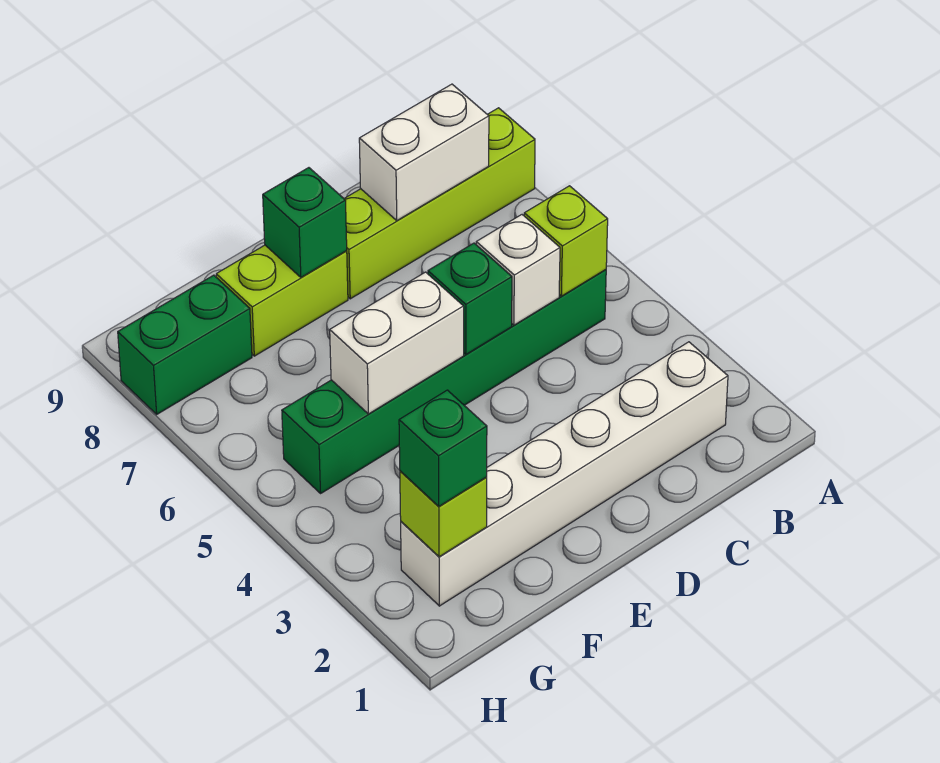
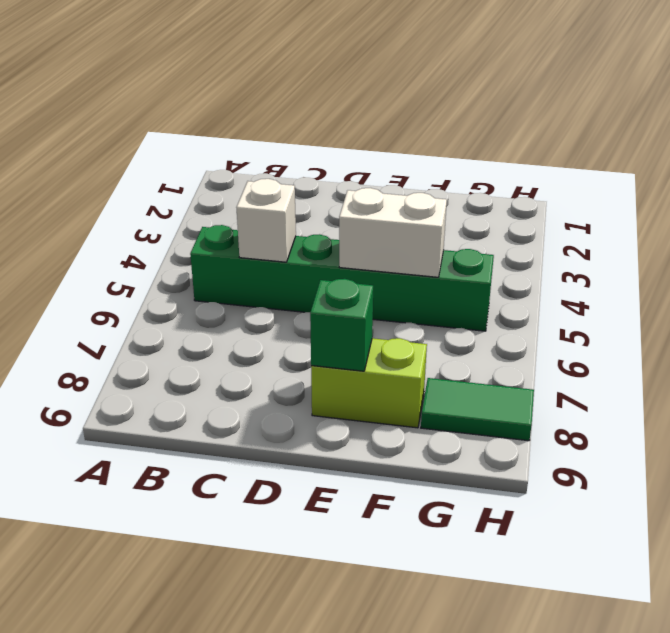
green 1x2 tile [421,378,534,441] -> green 1x2 brick [118,275,252,414]
none -> lime 1x4 brick [344,108,535,299]
none -> white 1x6 brick [401,342,728,606]
none -> lime 1x1 brick [524,186,608,296]

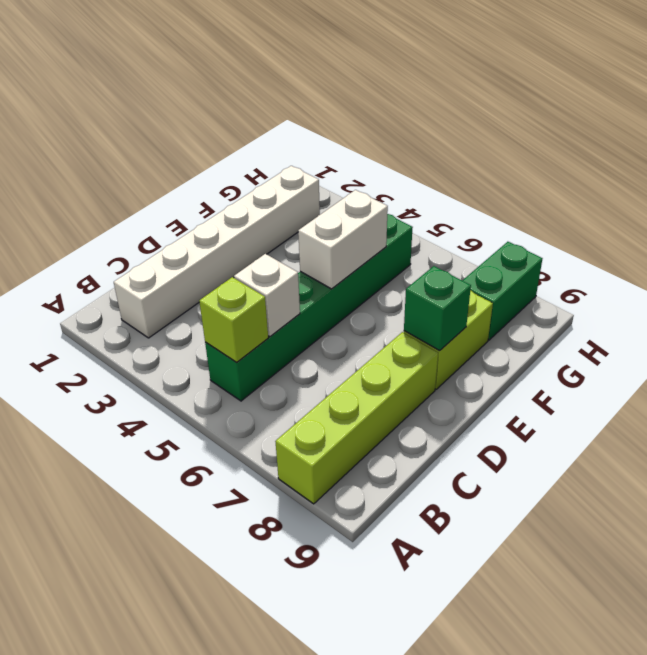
none -> white 1x2 brick [359,84,489,221]
none -> green 1x1 brick [428,243,512,354]
none -> lime 1x1 brick [400,471,487,557]

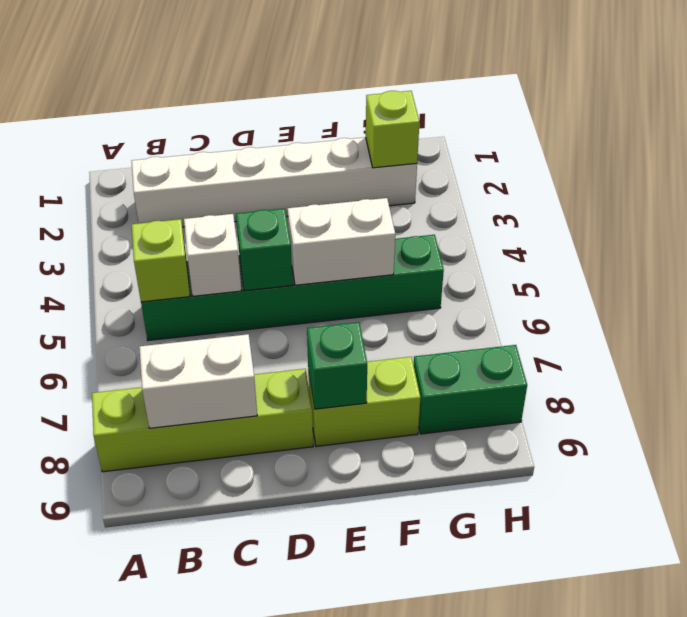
none -> green 1x1 brick [399,390,487,506]

